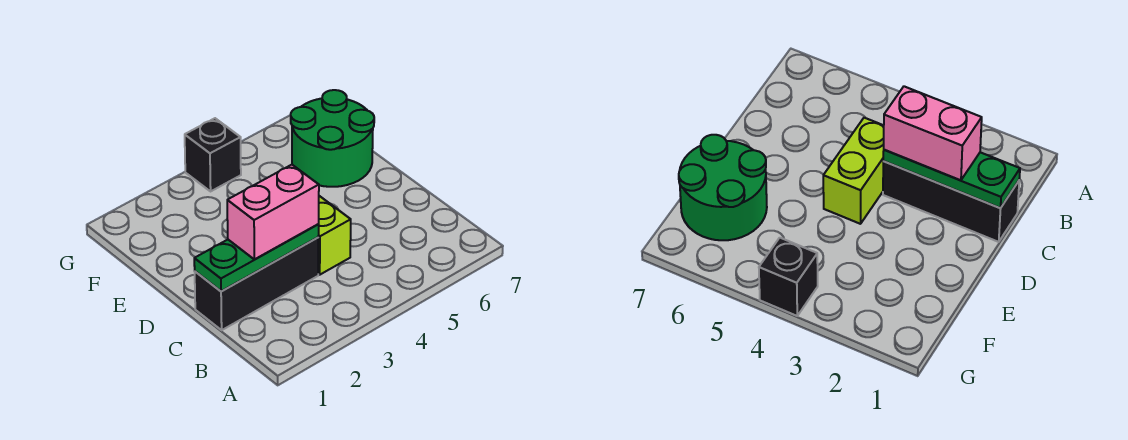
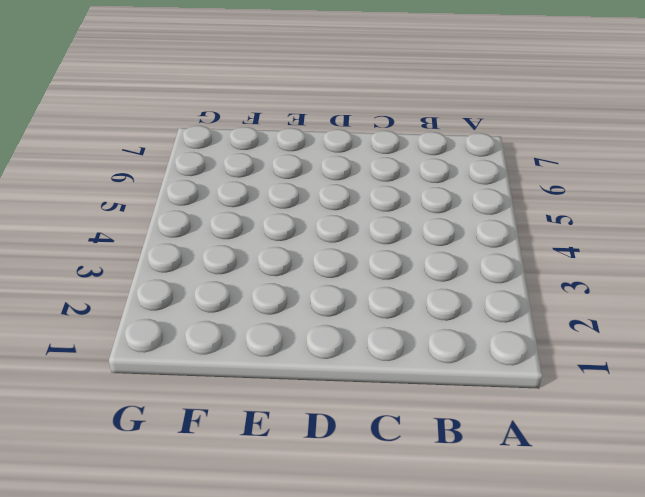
none -> black 1x3 brick [195,237,318,330]
none -> lime 1x2 brick [318,196,351,275]

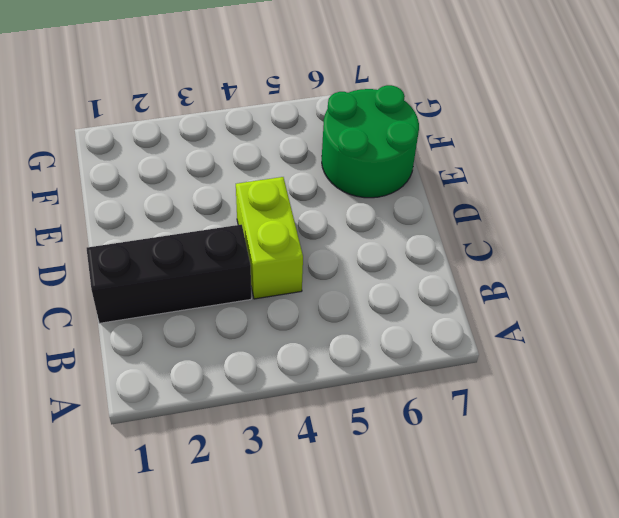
none -> black 1x1 brick [185,118,241,191]
none -> green 1x3 plate [194,224,319,291]

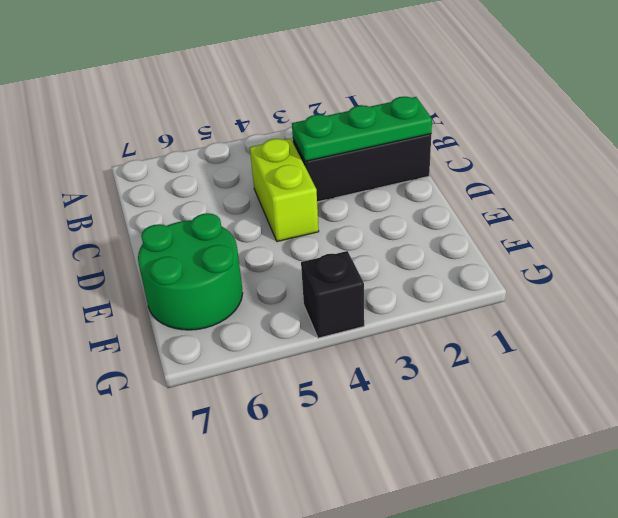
none -> pink 1x2 brick [227,165,319,260]

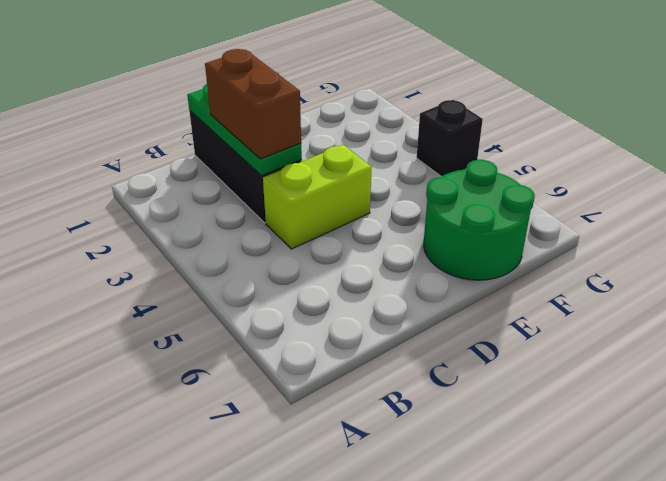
brown 1x2 brick [205,49,301,159] -> pink 1x2 brick [227,165,319,260]

